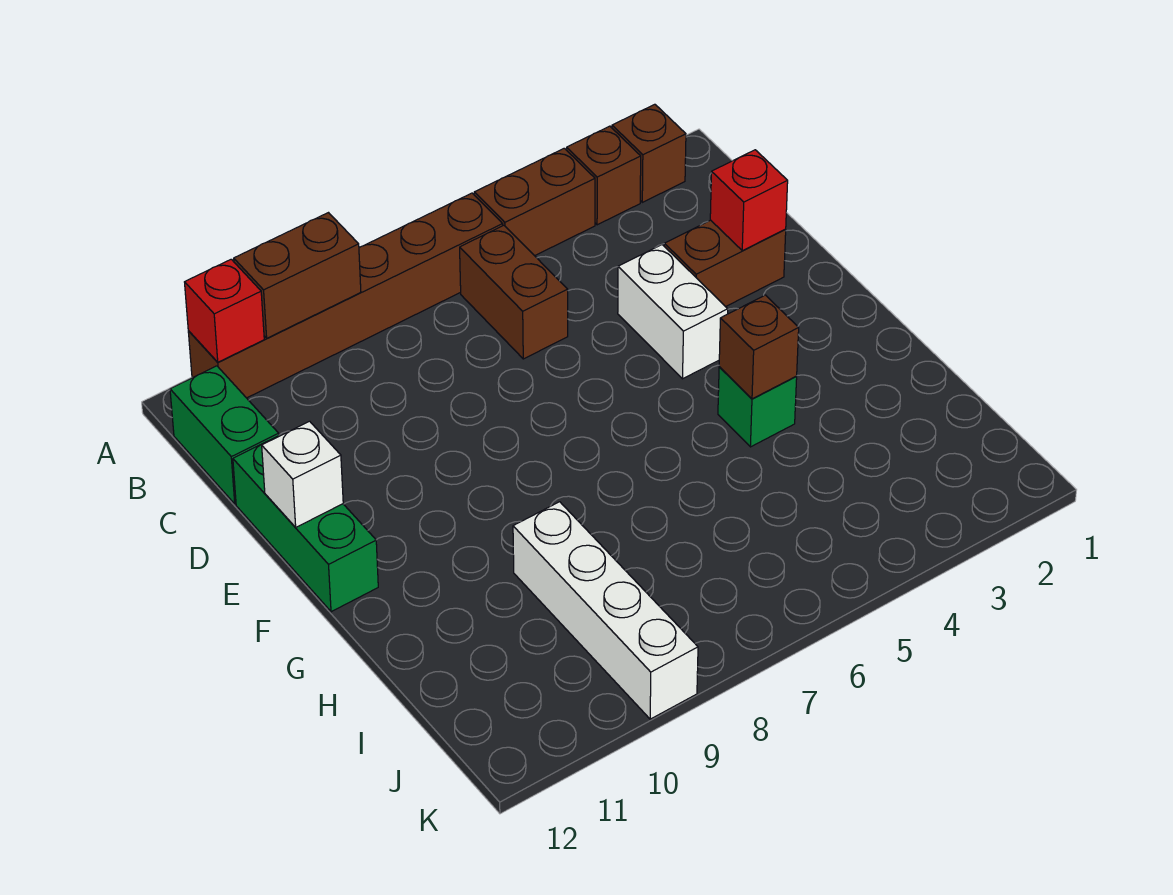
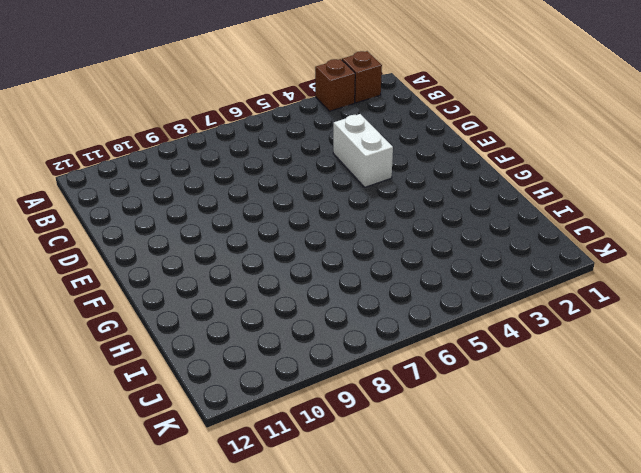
none -> brown 1x2 brick [474,148,595,256]
none -> brown 1x6 brick [188,193,503,398]
none -> brown 1x2 brick [460,225,568,359]

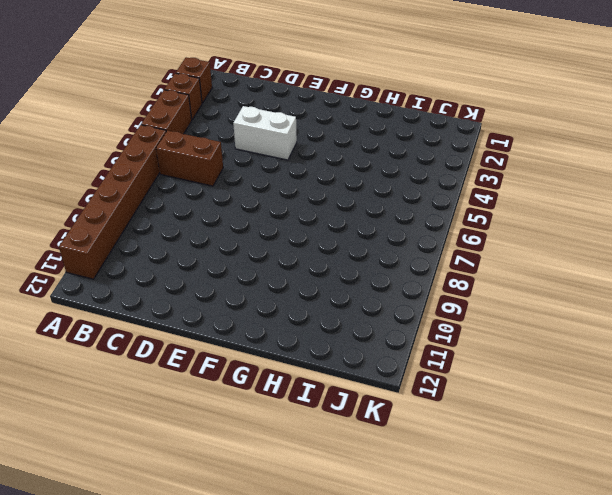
none -> green 1x2 brick [170,366,279,504]
none -> brown 1x2 brick [664,220,786,307]
none -> green 1x3 brick [233,435,378,612]

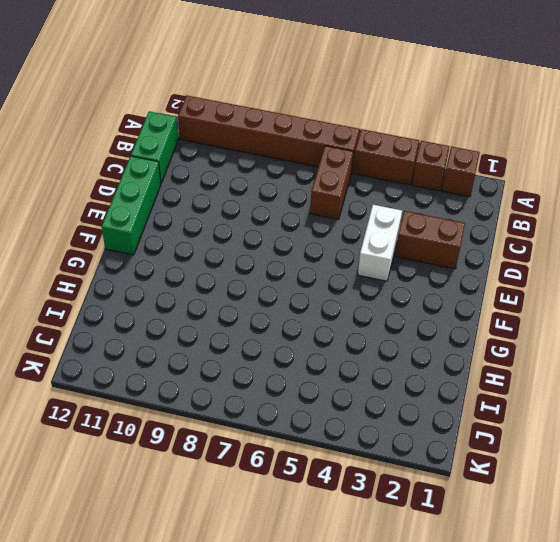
none -> green 1x1 brick [718,367,797,447]
none -> white 1x4 brick [513,502,698,719]
none -> brown 1x2 brick [234,213,361,338]

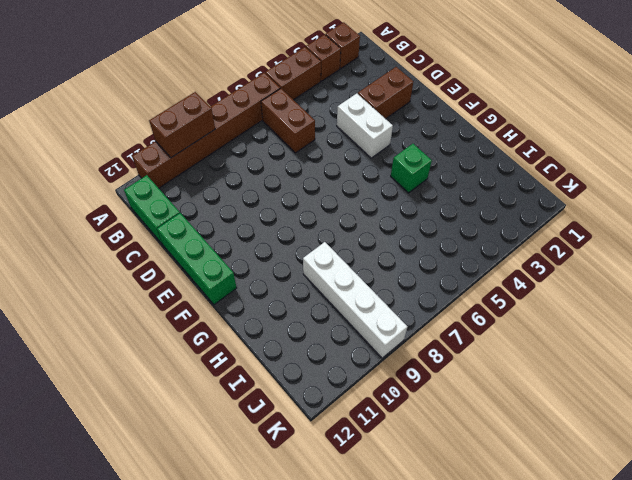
none -> red 1x1 brick [185,259,264,362]
none -> red 1x1 brick [710,150,788,251]
none -> white 1x1 brick [262,421,343,527]

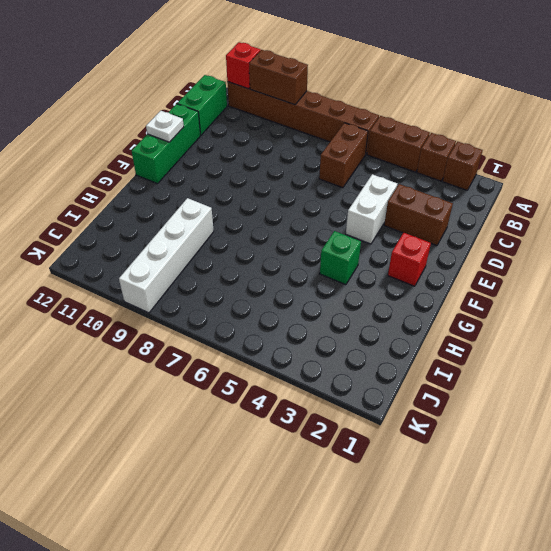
white 1x1 plate [146,111,184,142] -> white 1x1 brick [262,421,343,527]
red 1x1 brick [388,233,431,286] -> red 1x1 brick moved to [710,150,788,251]
none -> brown 1x1 brick [719,295,799,399]

